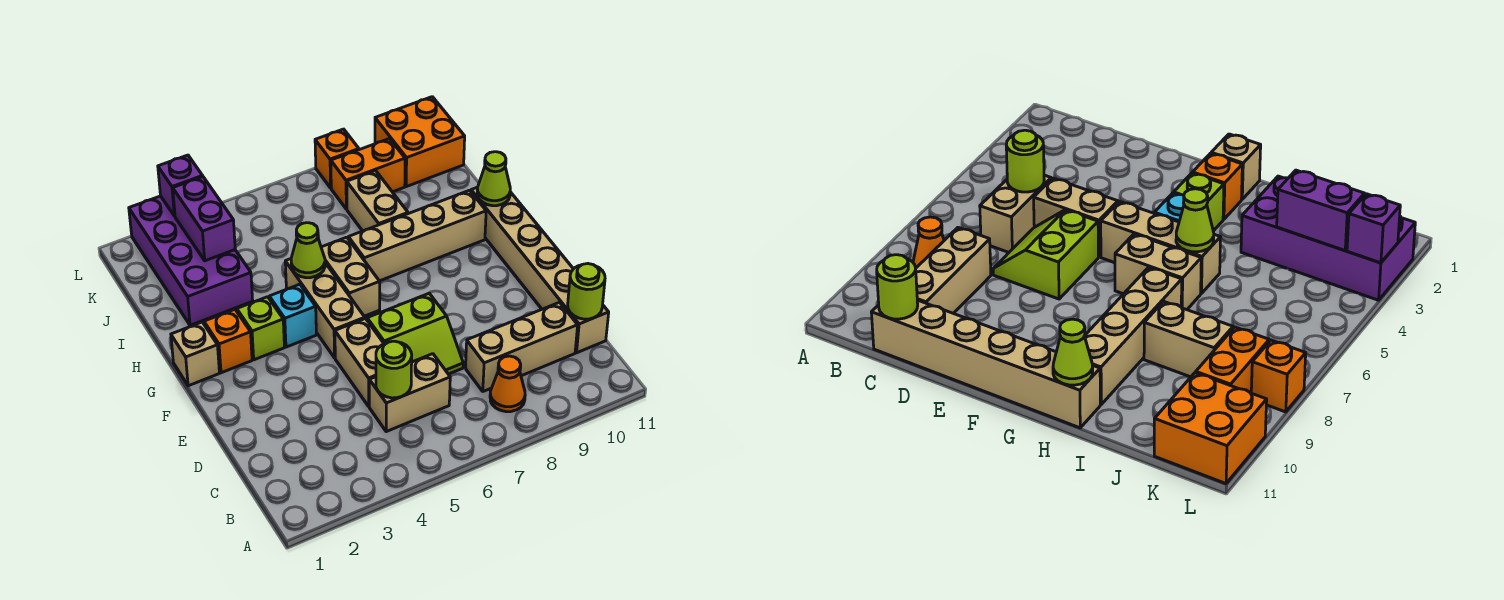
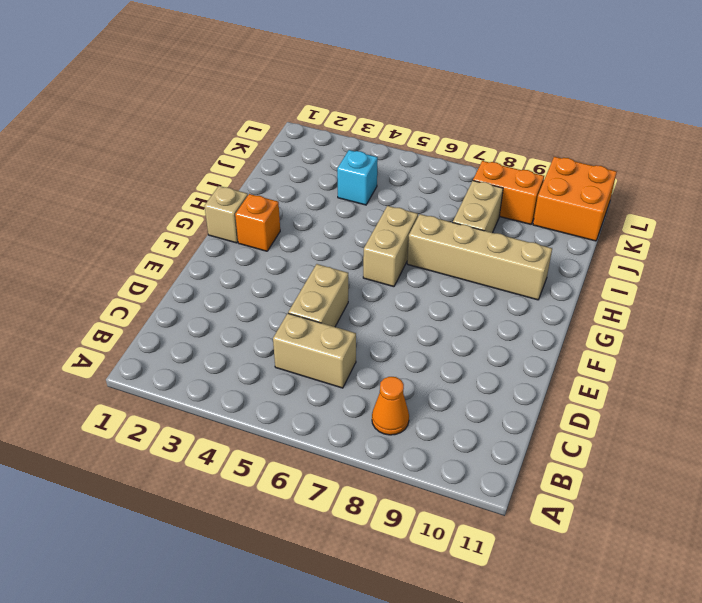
cyan 1x1 brick [337,150,378,205] -> cyan 1x1 brick moved to [269,284,316,347]
none -> tan 1x3 brick [466,302,578,391]
none -> tan 1x6 brick [471,187,609,353]
none -> lime 2x2 slope [367,293,463,374]

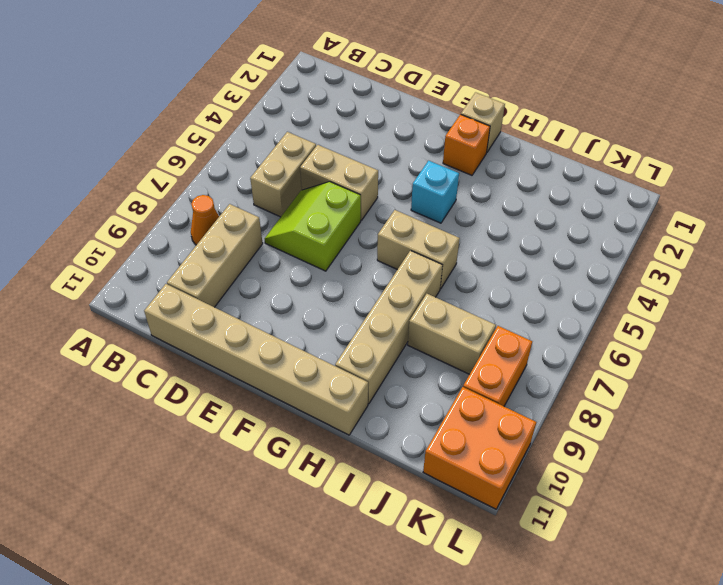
none -> tan 1x3 brick [285,259,365,358]
none -> lime 1x1 brick [237,297,284,360]
none -> purple 2x4 brick [129,196,253,325]

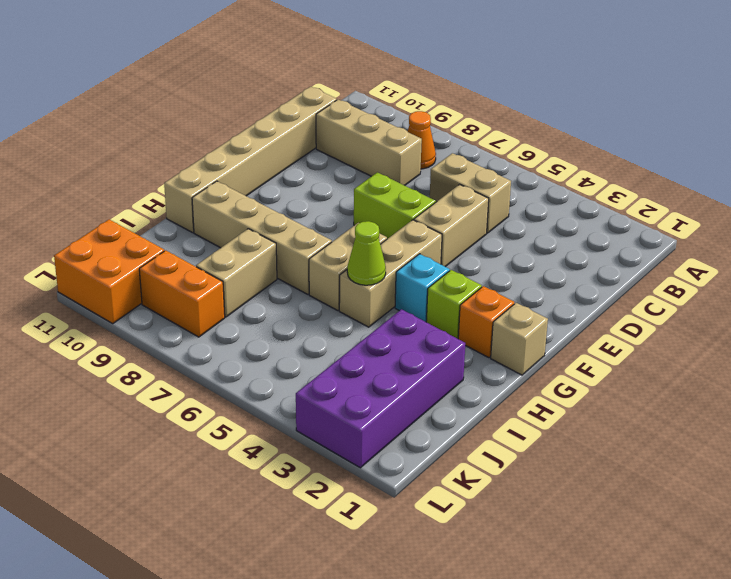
none -> orange 1x1 brick [315,129,359,188]
none -> lime 1x1 round brick [376,341,412,398]
none -> lime 1x1 round brick [568,264,605,319]

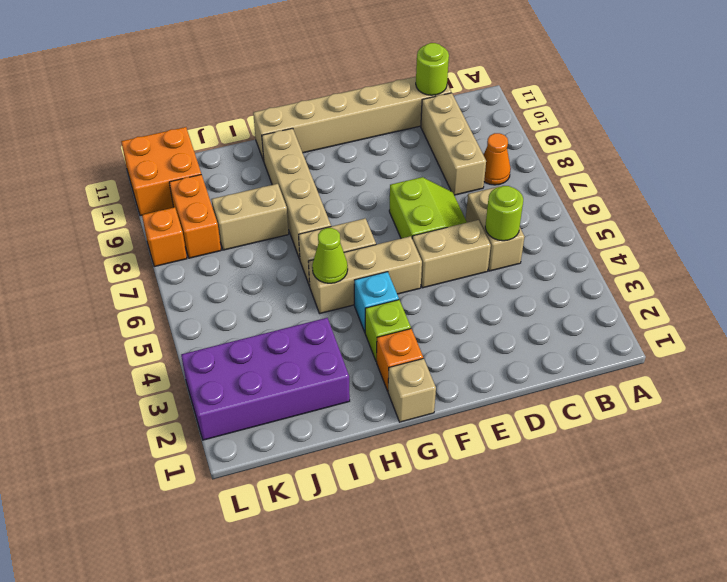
none -> lime 1x1 cone [477,152,510,206]
none -> purple 1x2 brick [173,177,235,261]
none -> purple 1x1 brick [158,155,203,216]

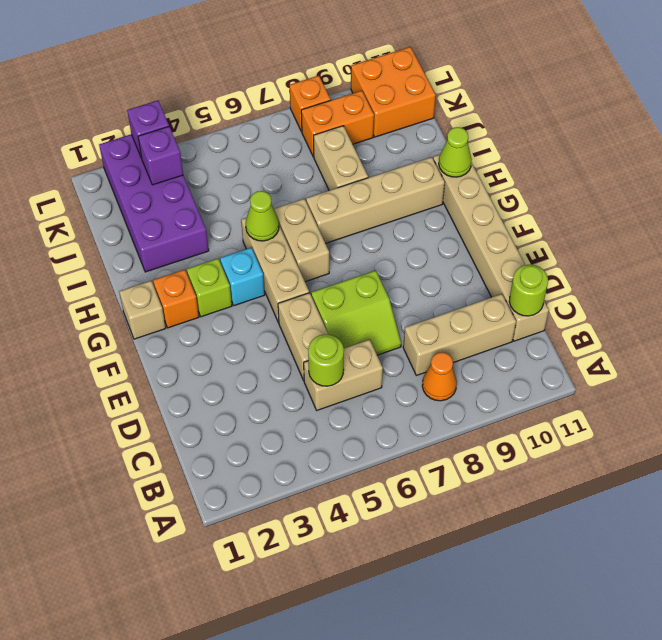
purple 1x1 brick [138,127,183,185] -> purple 1x2 brick [173,177,235,261]

